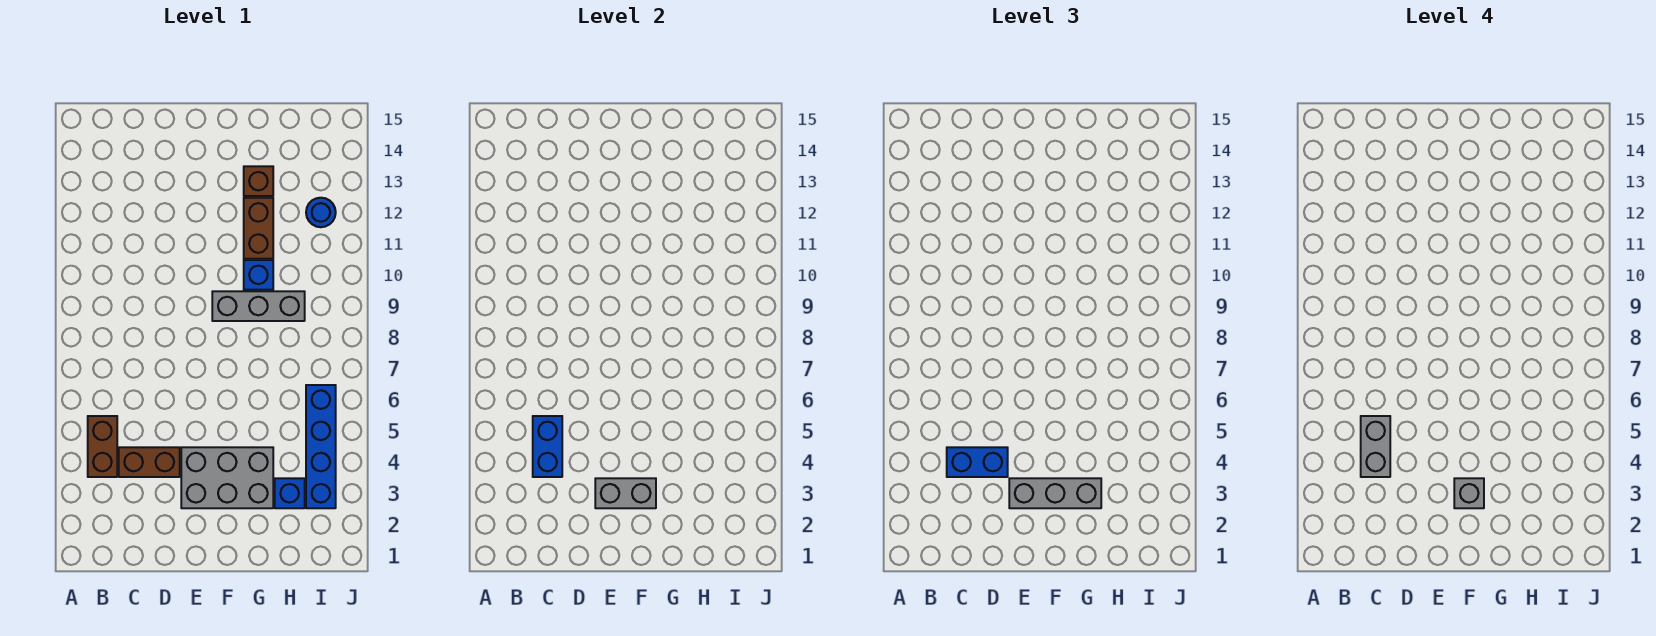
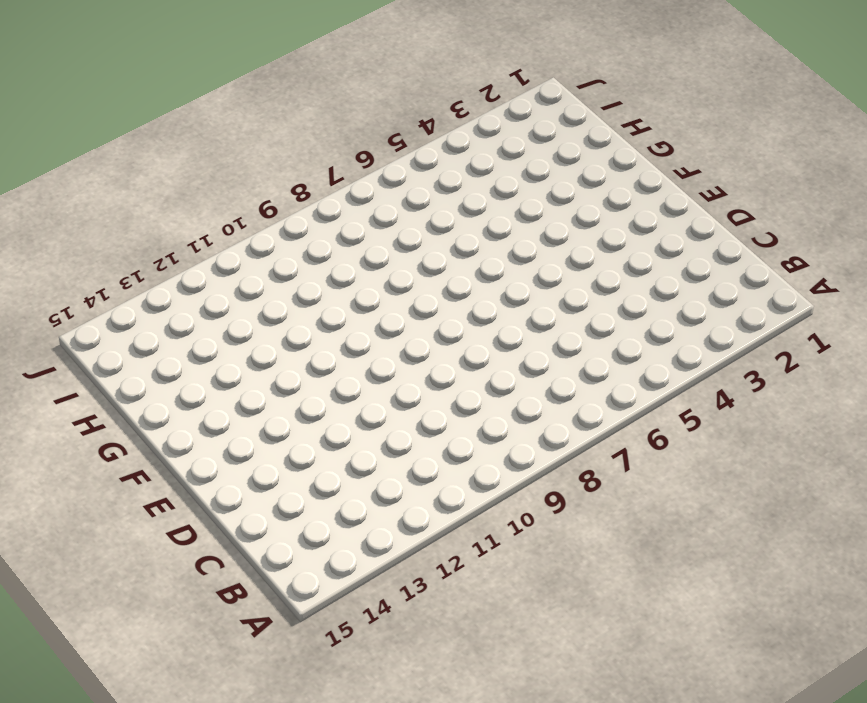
none -> brown 1x2 brick [88,416,117,477]
none -> brown 1x2 brick [119,447,180,477]
none -> grey 2x3 brick [181,447,273,508]

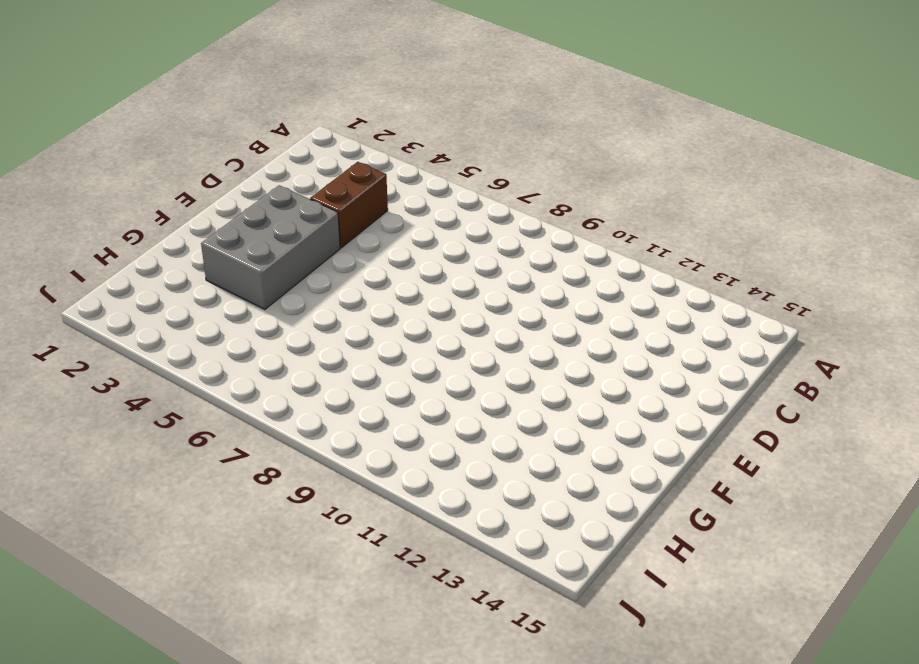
none -> brown 1x2 brick [88,416,117,477]
none -> grey 1x3 brick [212,291,305,321]
none -> blue 1x1 brick [244,260,273,290]

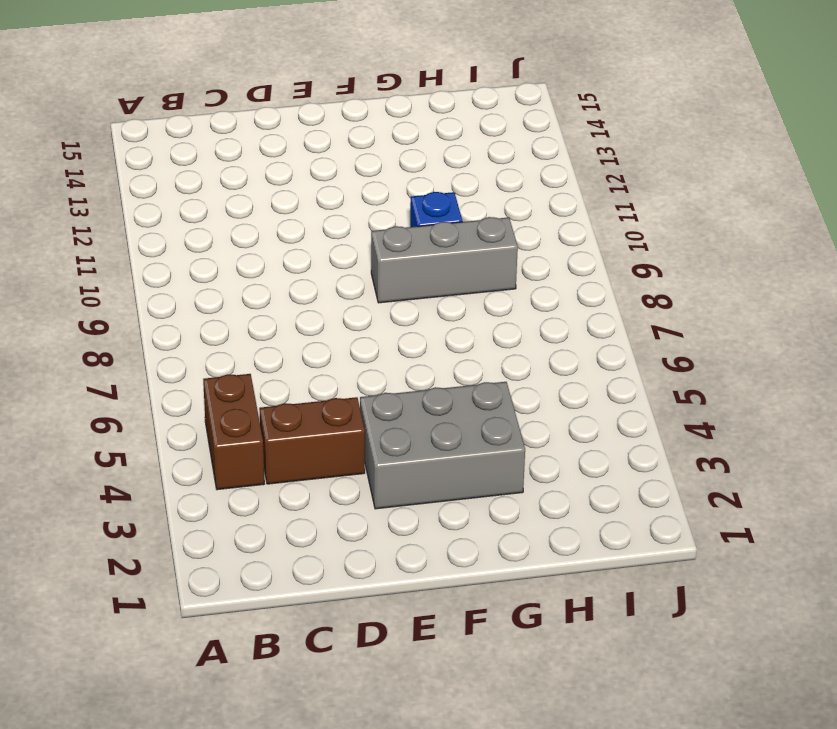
none -> brown 1x2 brick [244,198,273,259]
none -> brown 1x1 brick [244,166,273,196]
none -> blue 1x1 brick [275,478,305,508]

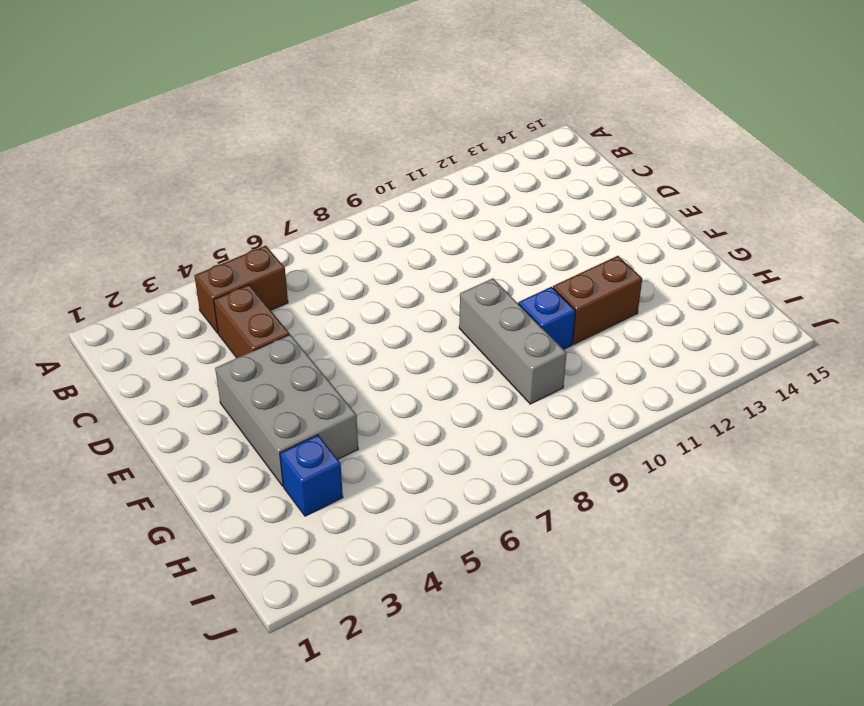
none -> brown 1x1 brick [244,166,273,196]
none -> blue 1x4 brick [306,385,336,508]
none -> blue 1x1 round brick [306,198,336,227]

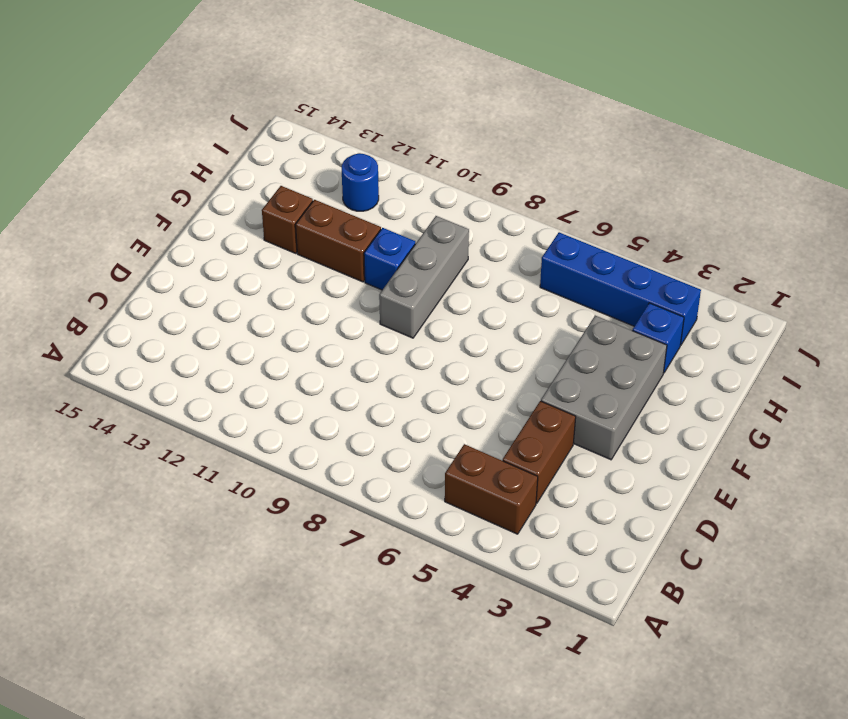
none -> blue 1x2 brick [533,416,562,477]
none -> grey 1x2 brick [595,478,656,508]
none -> blue 1x2 brick [947,447,1008,477]

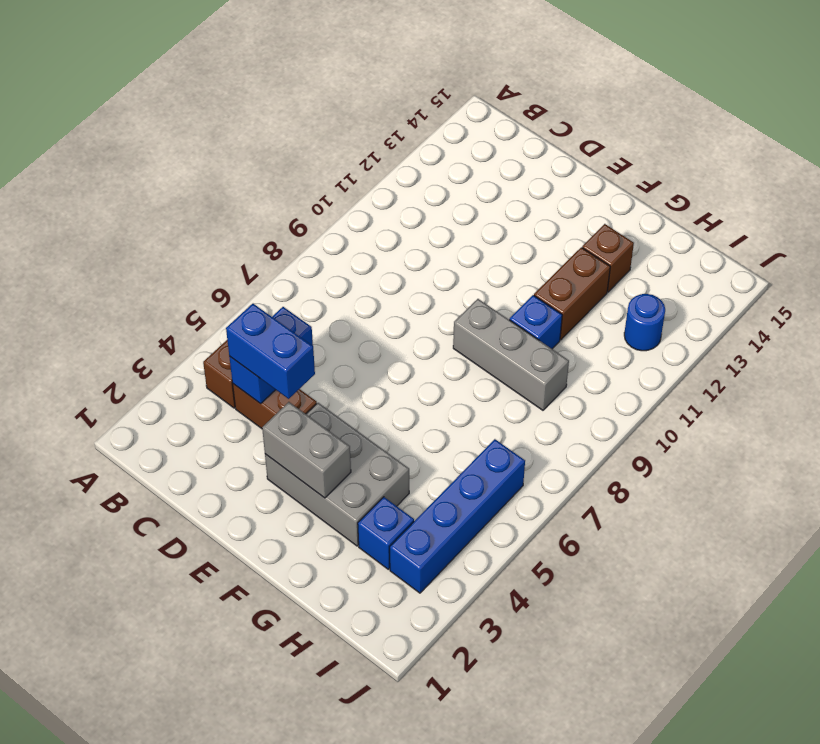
none -> grey 1x3 brick [1009,478,1101,508]
none -> grey 1x2 brick [1361,416,1390,477]
none -> grey 1x1 brick [1454,478,1484,508]

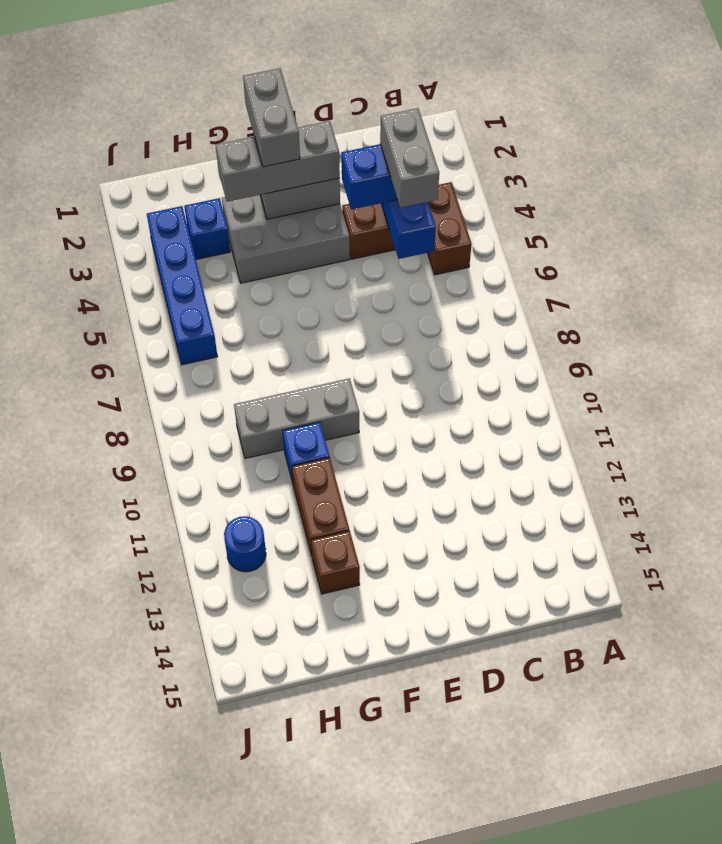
grey 1x2 brick [243,68,300,167] -> grey 1x1 brick [1454,478,1484,508]

